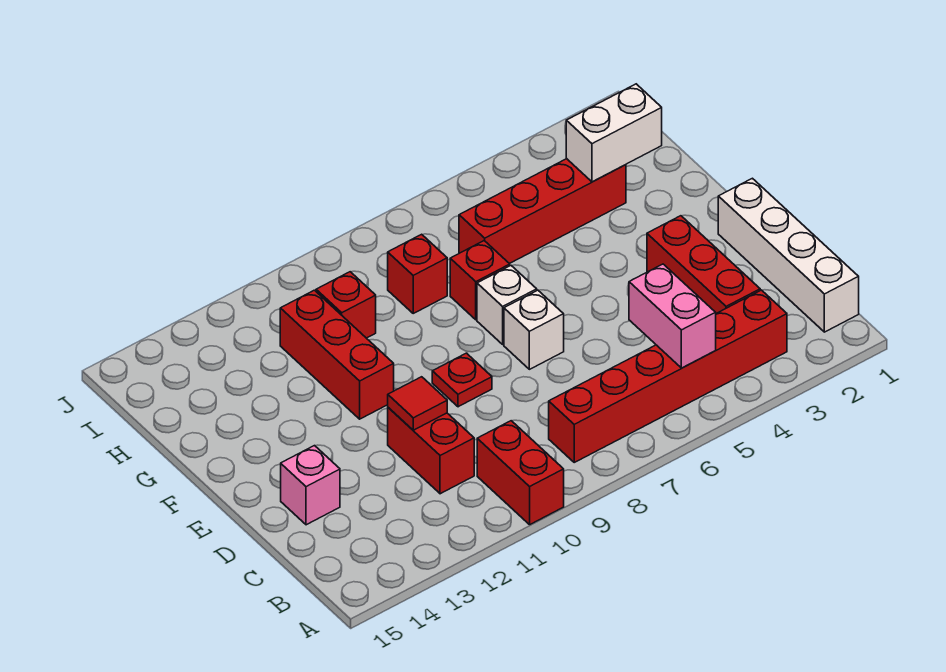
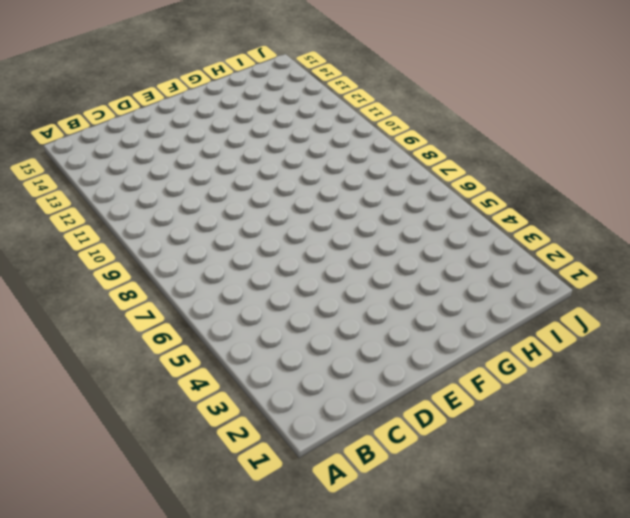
none -> red 1x2 brick [477,421,564,525]
none -> white 1x4 brick [718,178,859,332]
none -> red 1x6 brick [549,290,787,462]

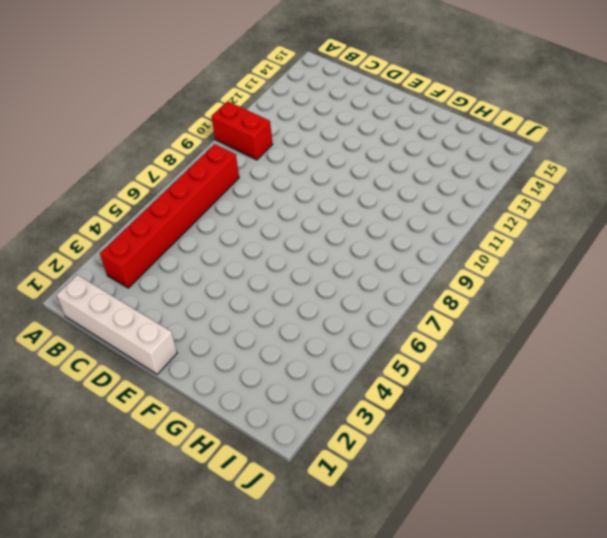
none -> red 1x3 brick [647,216,760,313]
none -> red 1x2 brick [388,408,474,494]
none -> pink 1x1 brick [281,446,340,525]

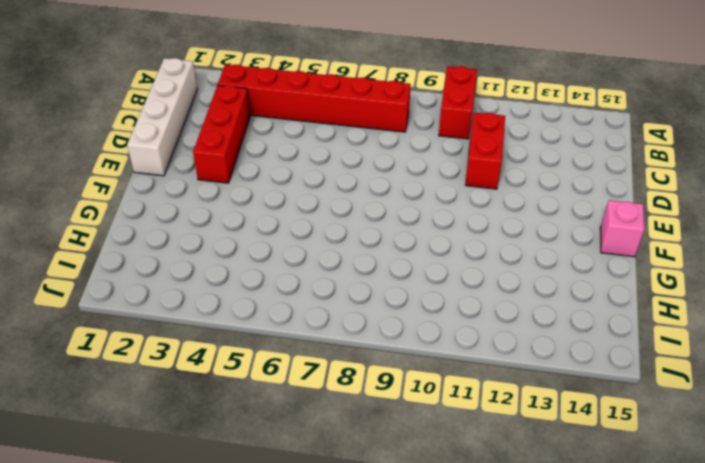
pink 1x1 brick [600,200,644,257] -> pink 1x1 brick moved to [281,446,340,525]
none -> white 1x1 brick [504,290,564,369]
none -> red 1x1 plate [432,353,492,407]
none -> white 1x1 brick [477,266,537,344]

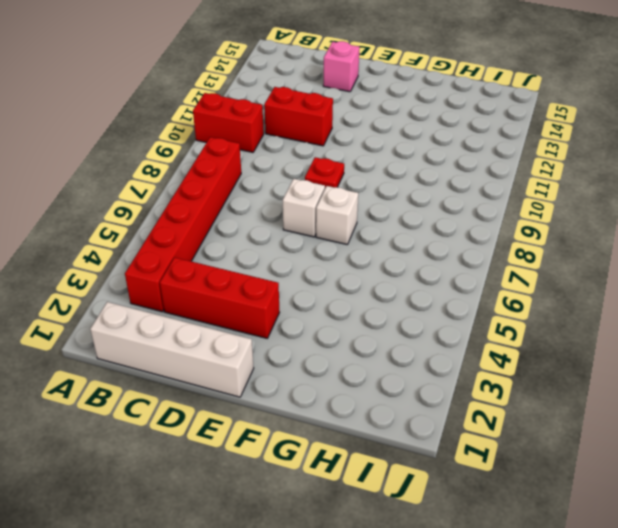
none -> red 1x3 brick [280,290,394,419]
none -> red 1x1 brick [450,241,510,320]
none -> red 1x4 brick [459,159,626,264]

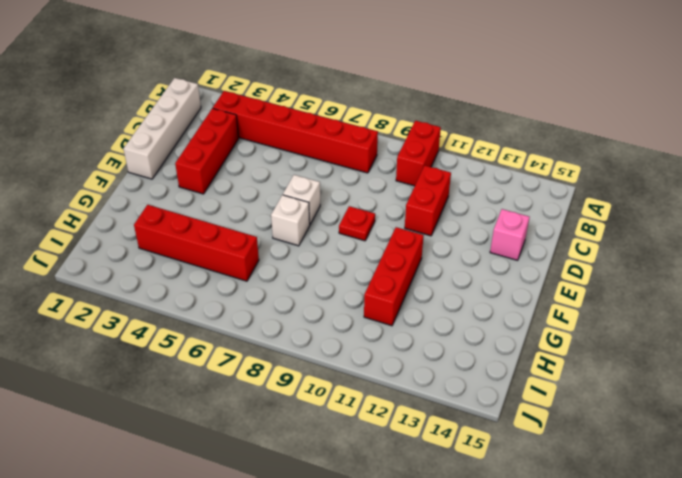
none -> red 1x1 brick [450,241,510,320]
none -> red 1x1 brick [388,234,447,313]
none -> red 1x1 brick [316,272,376,338]

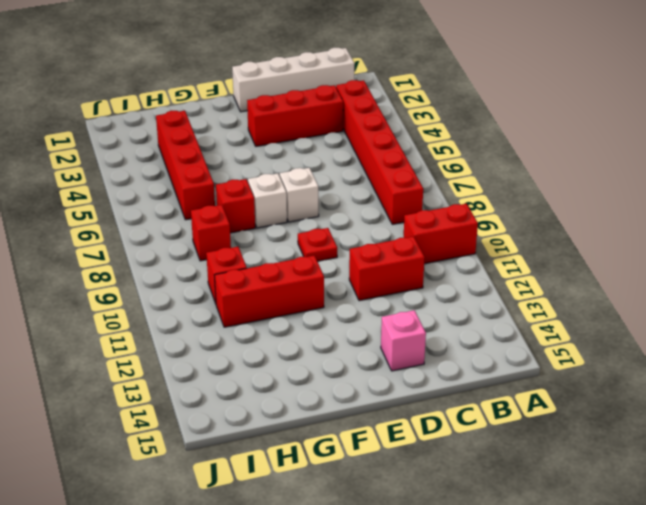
none -> pink 1x2 brick [629,264,716,368]
none -> red 1x1 tile [388,377,447,430]
none -> white 1x2 brick [566,84,662,182]

